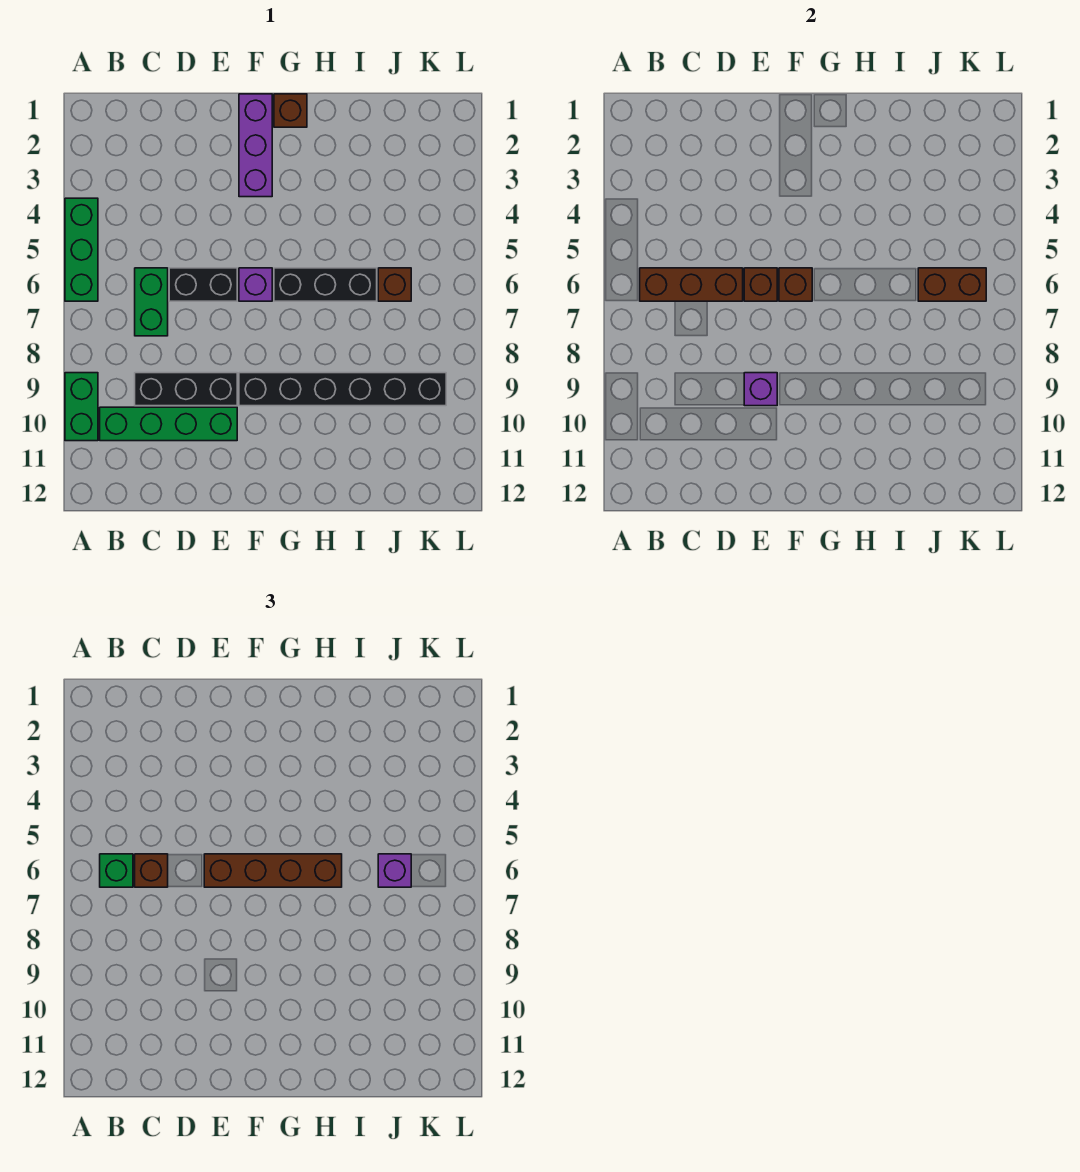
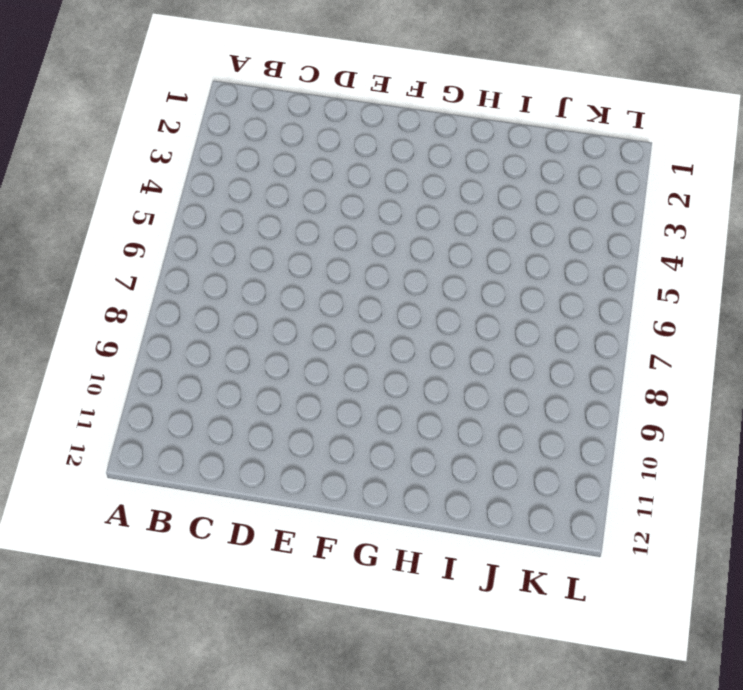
none -> green 1x3 brick [65,198,98,301]
none -> green 1x2 brick [65,373,98,441]
none -> green 1x4 brick [100,407,237,441]

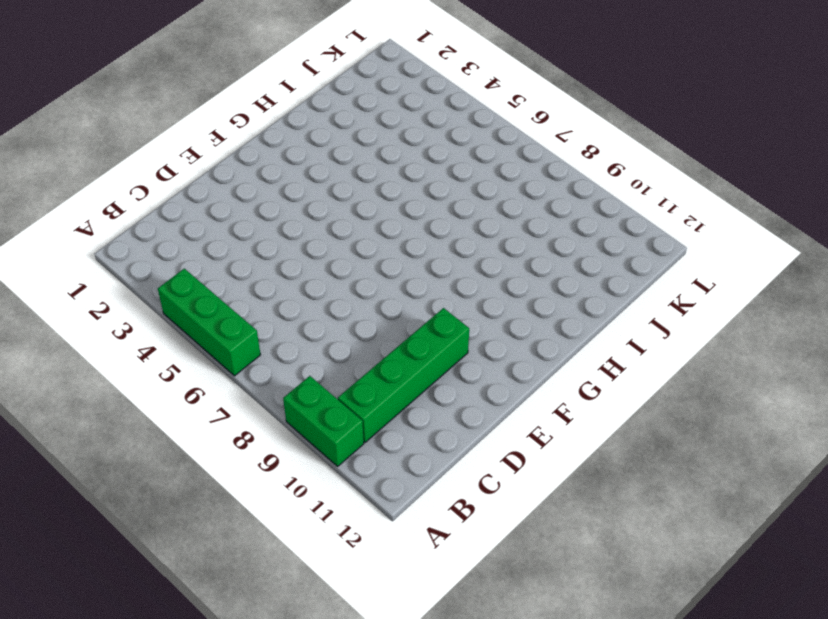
none -> green 1x2 brick [135,268,168,336]
none -> black 1x3 brick [135,373,237,406]
none -> black 1x2 brick [169,268,237,301]

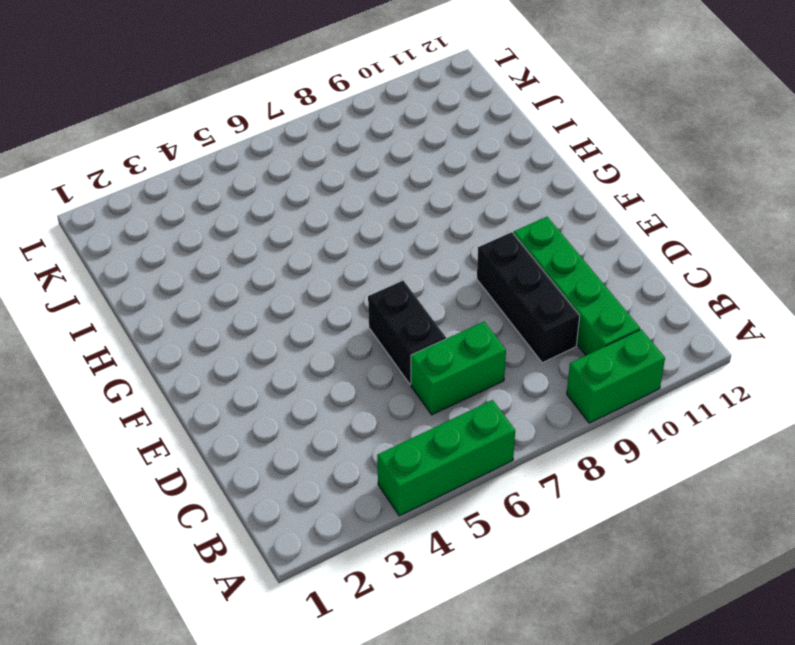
none -> purple 1x3 brick [239,94,272,197]
none -> purple 1x1 brick [239,268,272,301]
none -> black 1x6 brick [239,373,446,406]

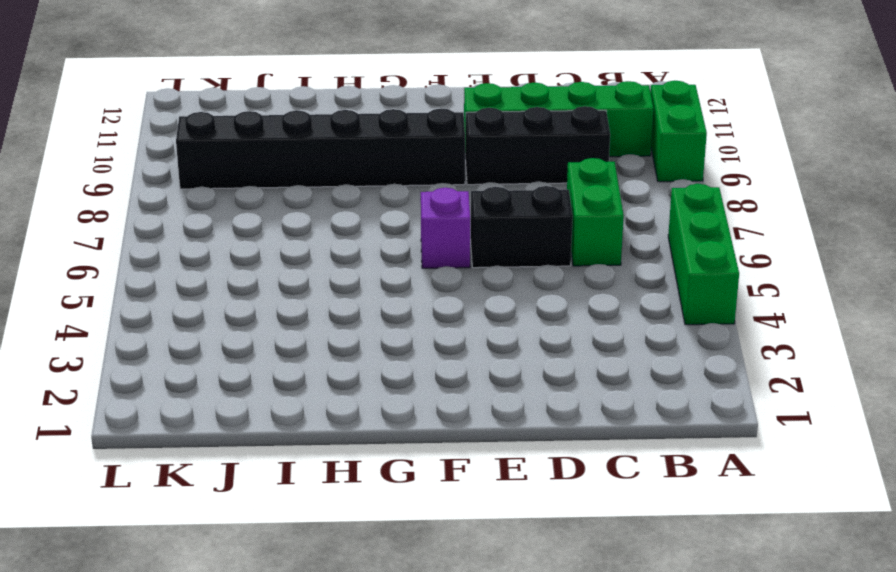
none -> purple 1x3 brick [239,94,272,197]
none -> brown 1x1 brick [274,94,307,127]
none -> black 1x3 brick [274,268,377,301]

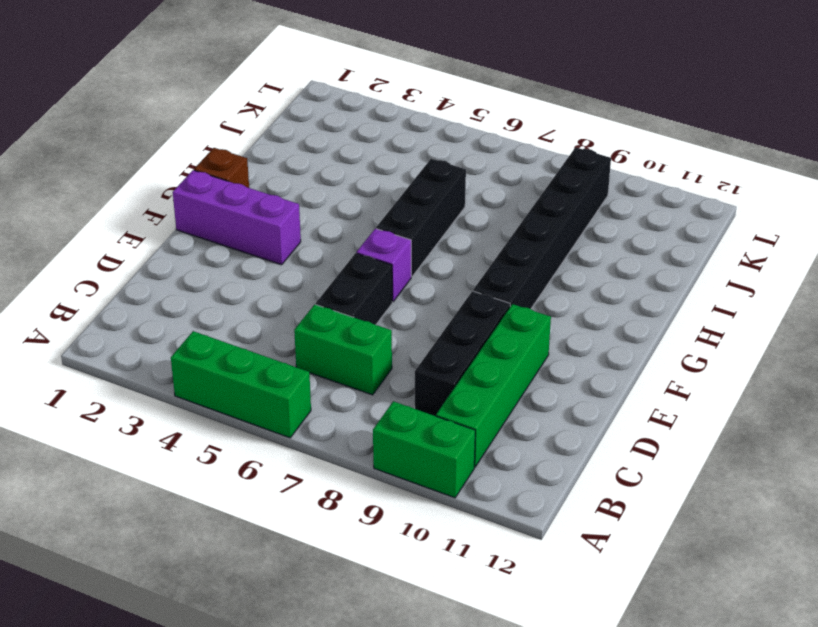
none -> brown 1x1 brick [378,268,411,301]
none -> brown 1x3 brick [640,268,743,301]
none -> brown 1x1 brick [744,268,777,301]

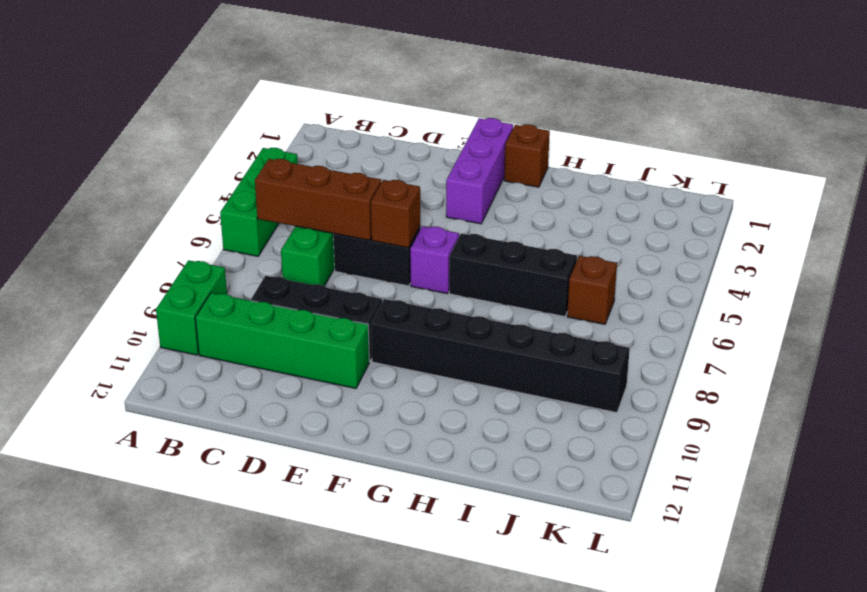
none -> purple 1x1 brick [744,373,777,406]
none -> brown 1x1 brick [779,268,812,301]
none -> brown 1x2 brick [918,268,986,301]

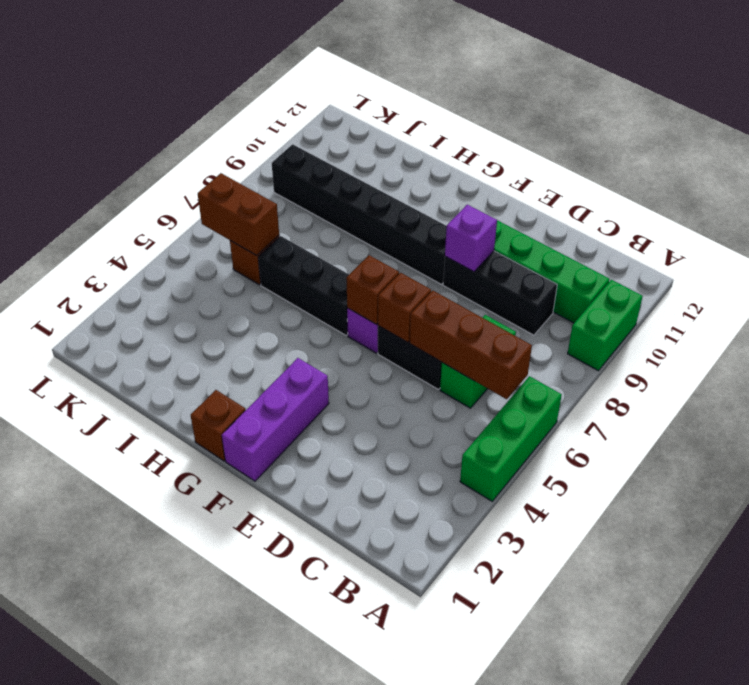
none -> green 1x1 brick [100,854,133,887]
none -> brown 1x1 brick [135,854,168,887]
none -> brown 1x4 brick [204,854,342,887]

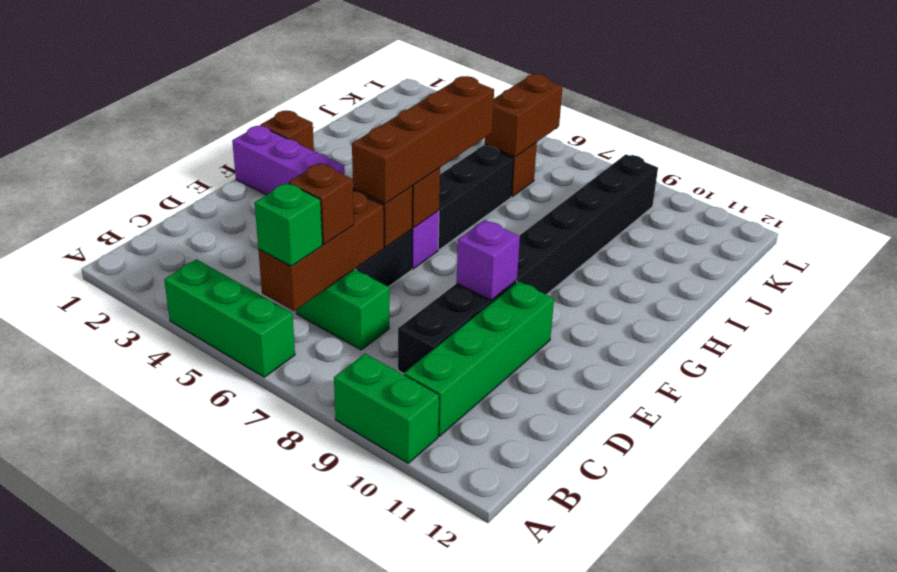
none -> purple 1x1 brick [378,854,411,887]

